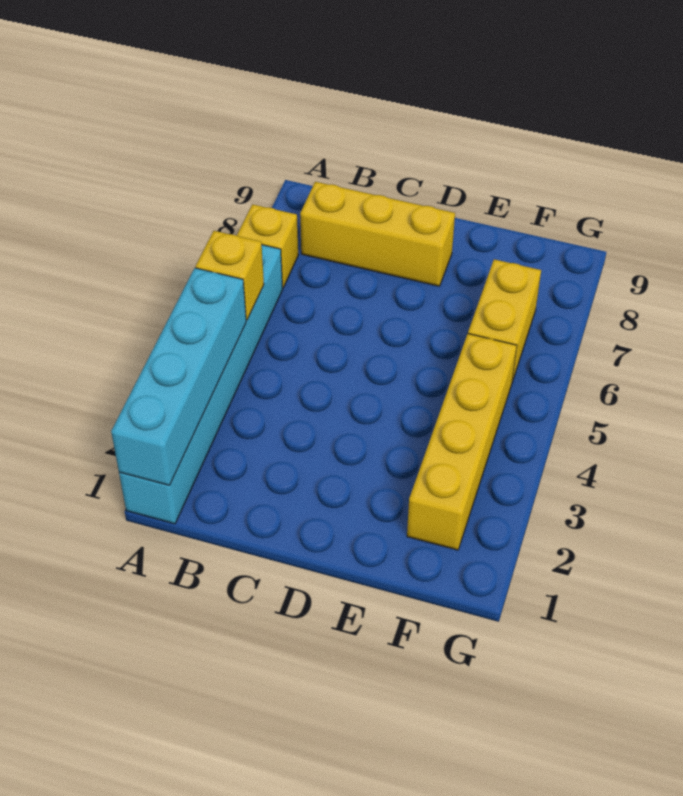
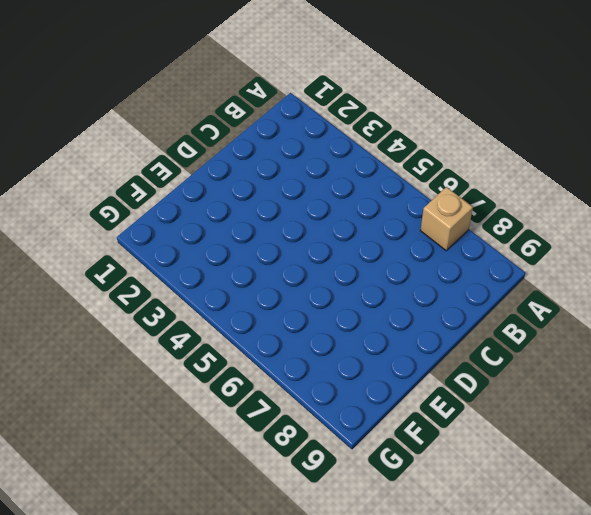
tan 1x1 brick [421,187,473,251] -> yellow 1x1 brick [237,204,298,288]
none -> cyan 1x6 brick [119,245,283,524]
none -> yellow 1x3 brick [300,182,455,286]

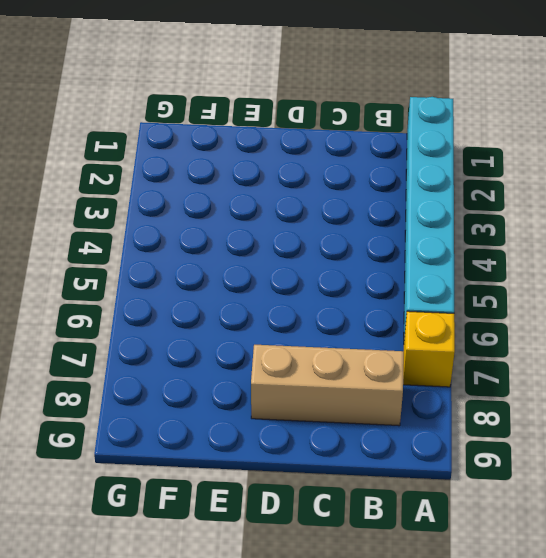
tan 1x3 brick [251,345,404,426] -> yellow 1x3 brick [300,182,455,286]
none -> yellow 1x4 brick [407,334,517,550]
none -> yellow 1x2 brick [468,259,541,382]

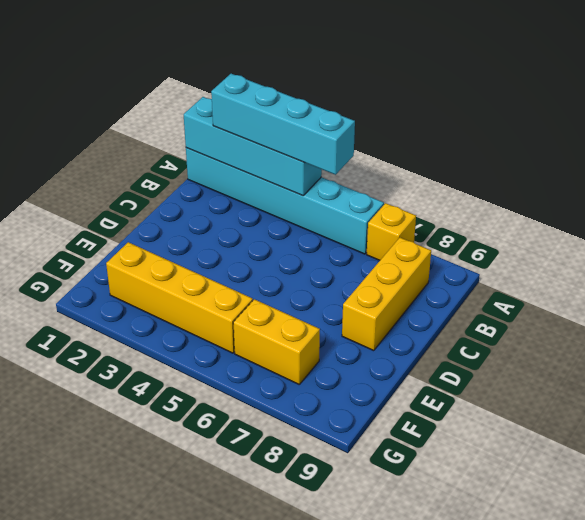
cyan 1x4 brick [211,74,355,175] -> none
none -> yellow 1x1 brick [196,231,264,320]

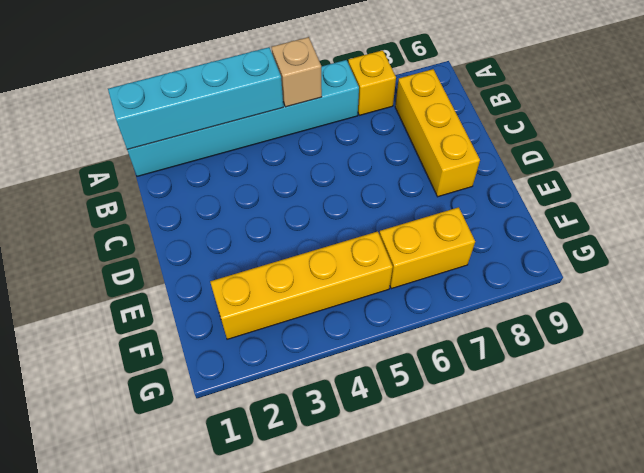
tan 1x1 brick [272,37,322,107] -> yellow 1x1 brick [196,231,264,320]

